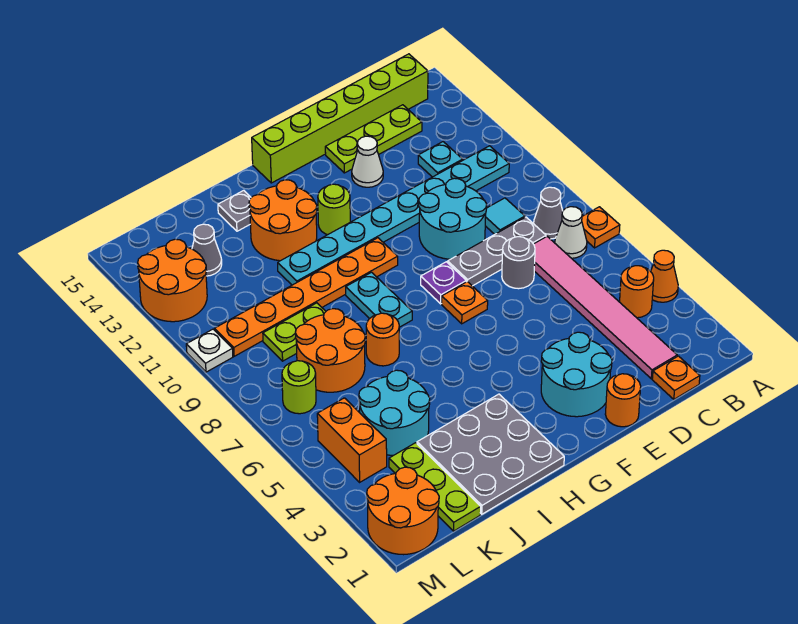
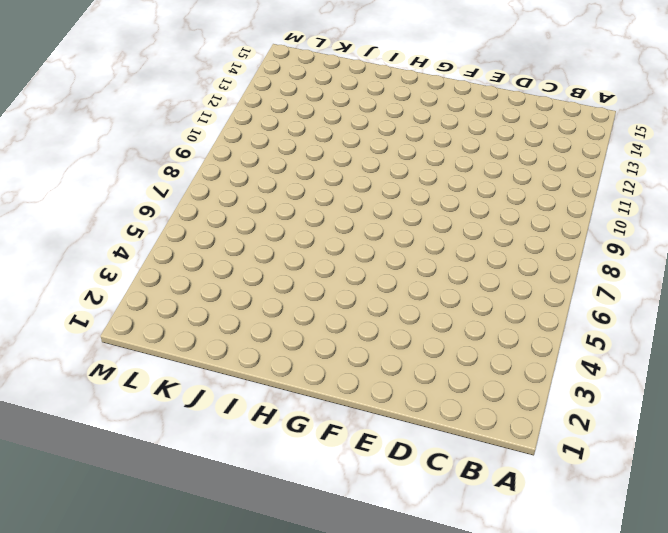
none -> orange 1x1 cone [651,250,678,302]
none -> orange 1x1 plate [582,207,620,248]
none -> orange 1x1 round brick [620,266,654,318]
none -> white 1x1 cone [555,207,587,258]

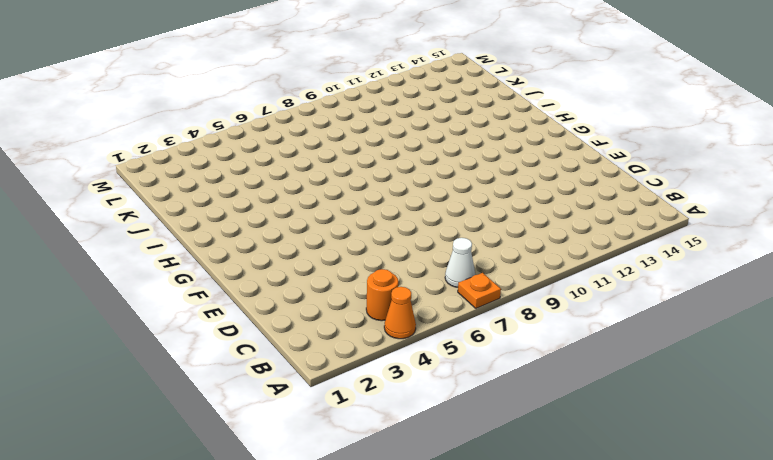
none -> grey 1x1 cone [534,187,563,239]
none -> cyan 1x8 plate [278,146,509,285]
none -> lime 1x6 brick [252,54,428,183]
none -> orange 1x1 plate [652,356,700,399]

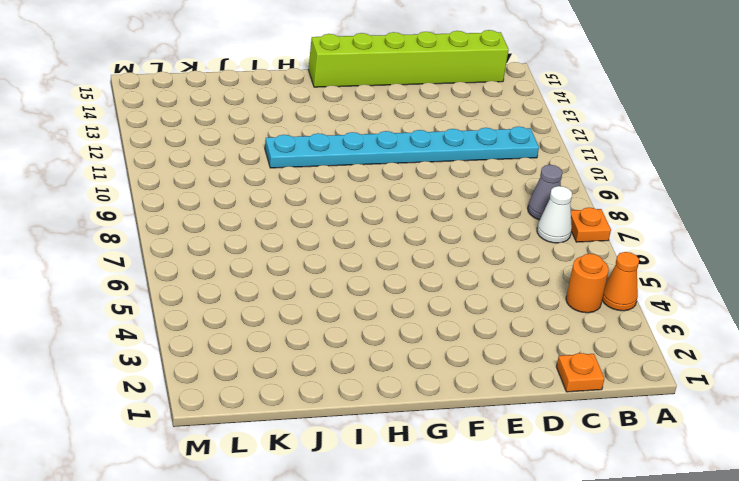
none -> pink 1x6 tile [534,237,677,379]
none -> grey 1x3 plate [448,217,546,286]
none -> cyan 1x1 tile [485,198,525,234]
none -> cyan 1x1 plate [418,142,463,177]

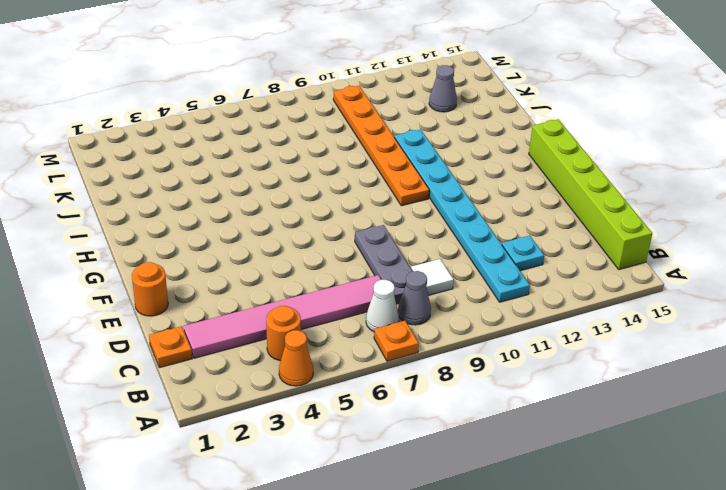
white 1x1 tile [411,259,454,295] -> cyan 1x1 tile [485,198,525,234]
none -> lime 1x3 plate [325,105,422,173]
none -> grey 1x1 round brick [502,237,535,289]
none -> cyan 2x2 round brick [419,178,487,259]
none -> cyan 2x2 round brick [541,332,612,417]

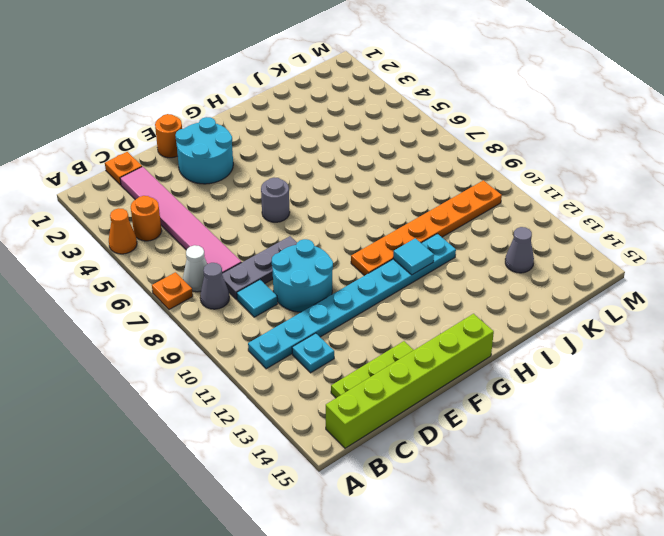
grey 1x1 round brick [261,178,290,222] -> grey 1x1 round brick moved to [502,237,535,289]
cyan 1x1 tile [393,238,434,275] -> none
none -> white 1x1 cone [352,136,383,187]
none -> orange 1x1 plate [442,281,488,324]
none -> purple 1x1 plate [421,262,466,304]
none -> lime 1x1 round brick [318,184,350,235]

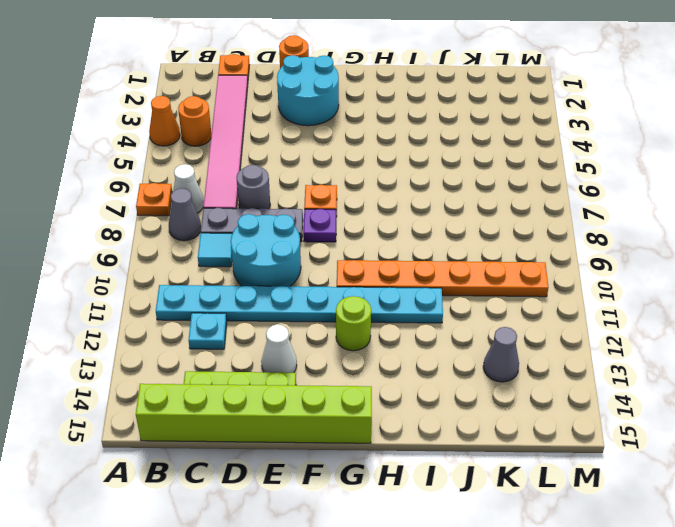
none -> grey 3x3 plate [417,394,564,514]
none -> cyan 1x2 plate [346,272,412,327]
none -> orange 2x2 round brick [249,180,317,261]
none -> orange 1x1 round brick [366,313,399,366]

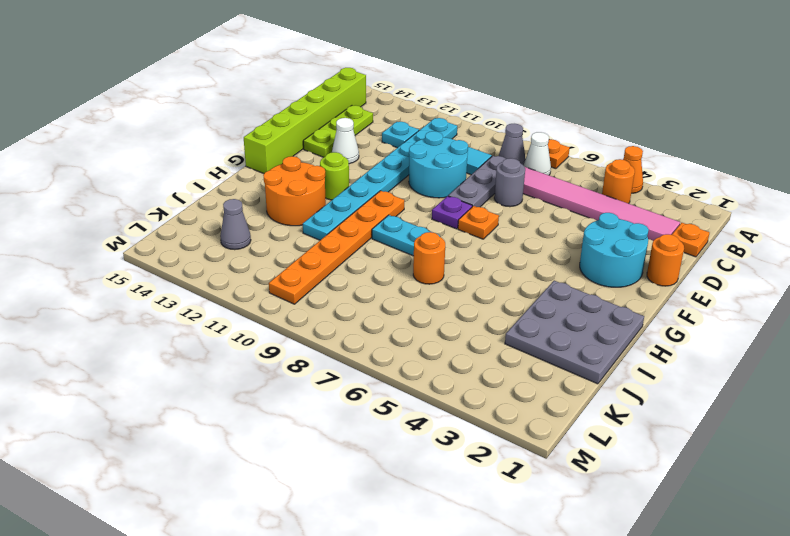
none -> grey 1x1 plate [218,190,251,231]
none -> cyan 2x2 round brick [359,370,430,455]
none -> orange 2x2 round brick [295,309,365,392]
none -> lime 1x2 plate [263,303,326,361]

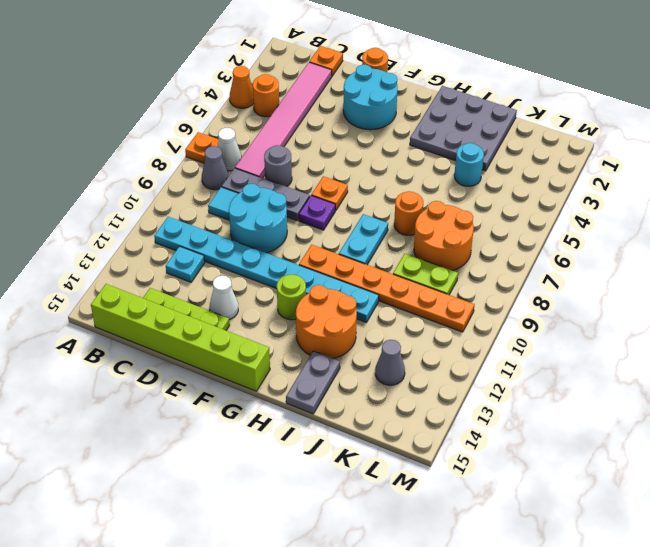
grey 1x2 plate [286,351,340,414] -> grey 1x1 plate [218,190,251,231]
cyan 1x1 round brick [454,143,484,186] -> cyan 2x2 round brick [359,370,430,455]
none -> lime 1x3 plate [389,443,481,531]
none -> orange 2x2 round brick [367,467,439,555]
none -> orange 1x2 brick [317,398,387,482]
none -> lime 1x1 round brick [282,361,316,414]

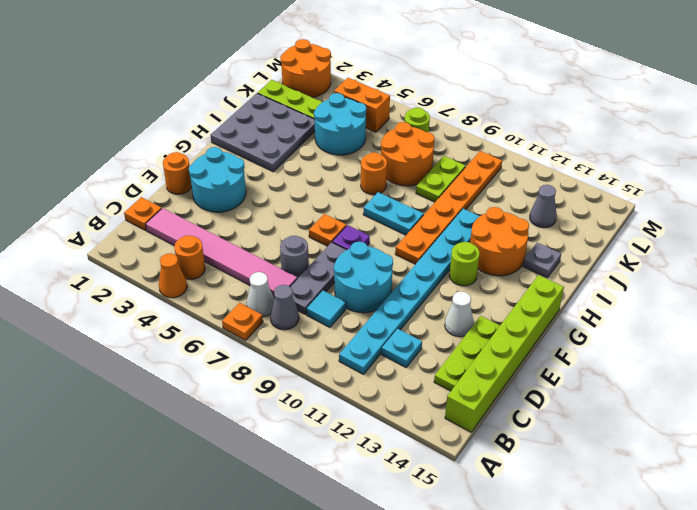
none -> orange 2x2 round brick [138,239,207,322]
none -> white 1x1 plate [186,329,233,372]

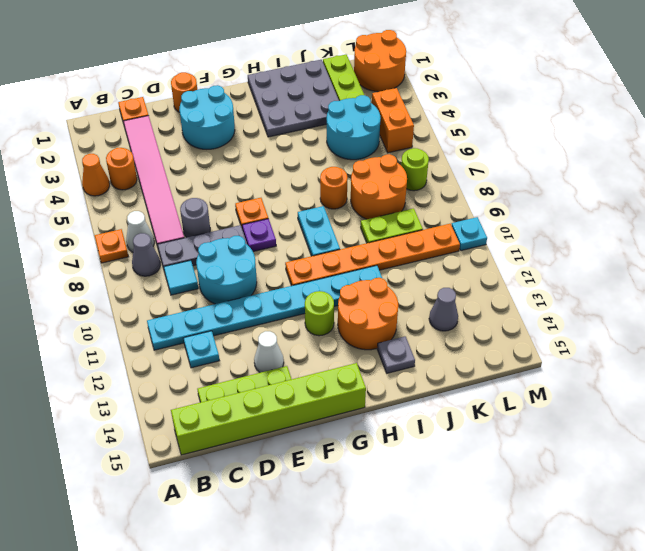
cyan 1x1 plate [452,217,487,251] -> white 1x1 plate [186,329,233,372]
none -> orange 2x2 round brick [138,239,207,322]

